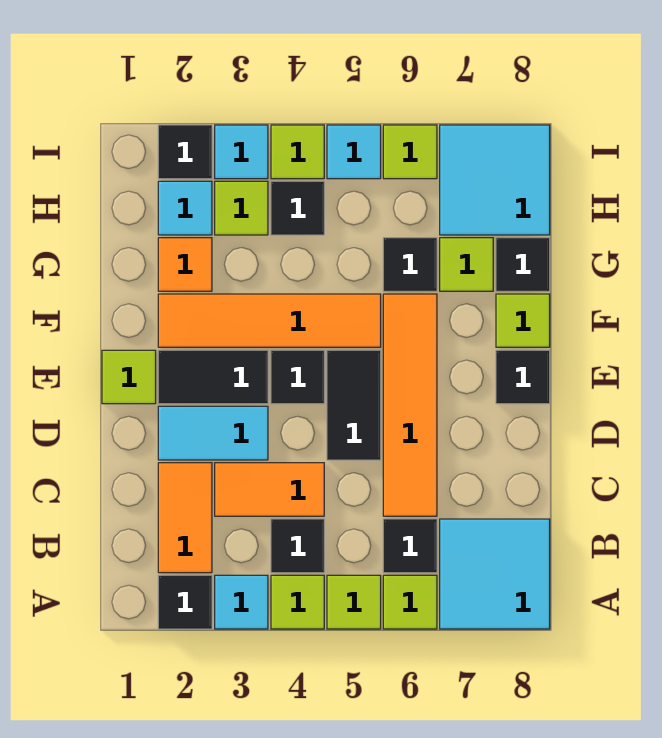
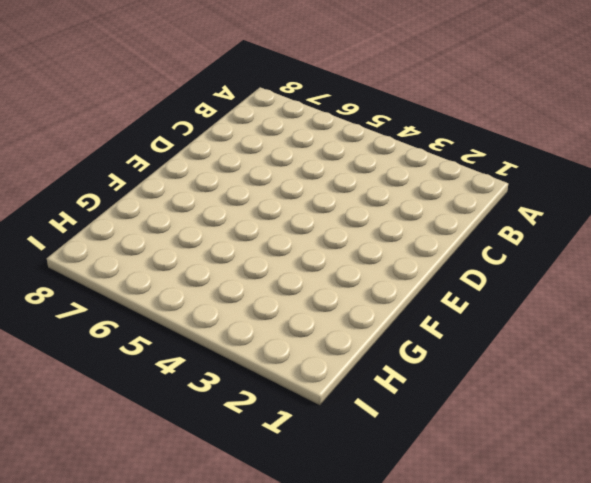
none -> black 1x1 tile [158,575,212,629]
none -> cyan 1x1 tile [215,575,268,629]
none -> lime 1x1 tile [271,575,324,629]
none -> lime 1x1 tile [327,575,381,629]

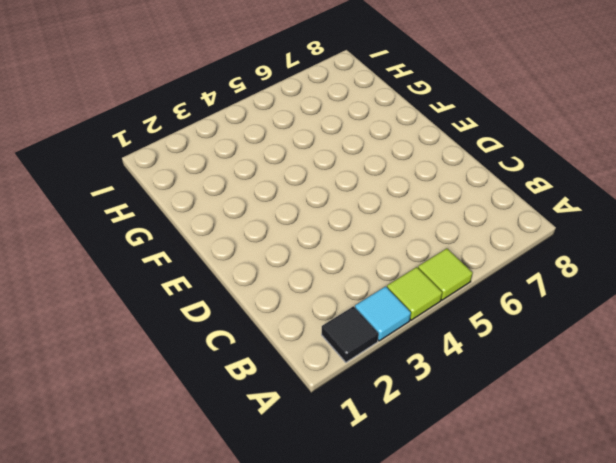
none -> lime 1x1 tile [383,575,437,629]
none -> cyan 2x2 tile [440,519,550,629]
none -> orange 1x2 tile [158,463,212,573]
none -> black 1x1 tile [271,519,324,573]

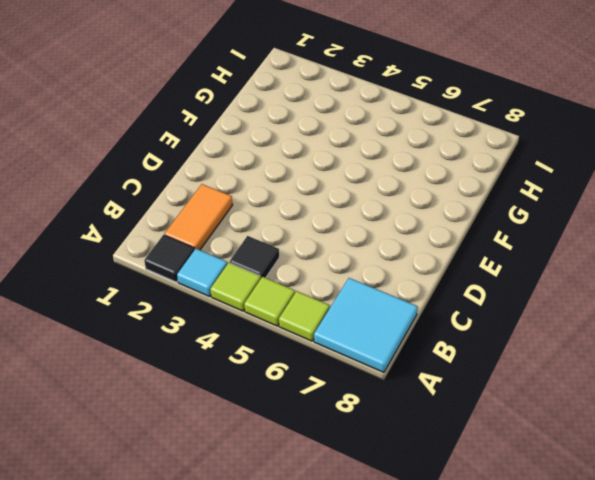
none -> black 1x1 tile [383,519,437,573]
none -> orange 1x2 tile [215,463,324,516]
none -> orange 1x4 tile [383,294,437,516]
none -> cyan 1x2 tile [158,406,268,460]

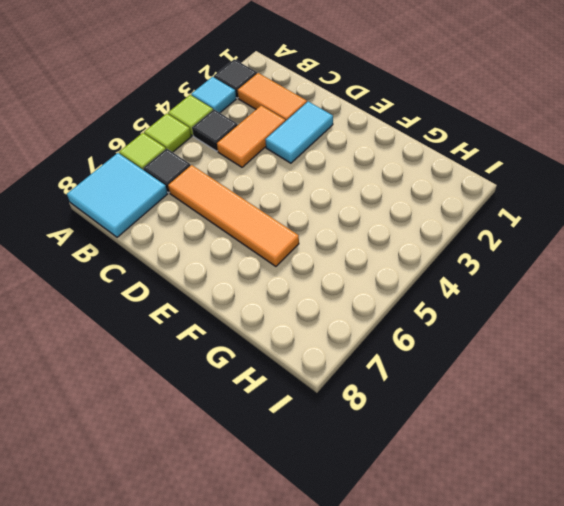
none -> black 1x2 tile [327,350,381,460]
none -> lime 1x1 tile [102,350,156,404]
none -> black 1x2 tile [158,350,268,404]
none -> black 1x1 tile [271,350,324,404]

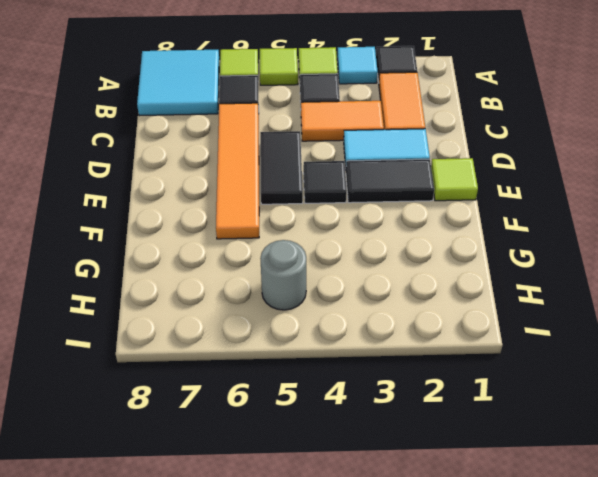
grey 1x1 round brick [260,240,306,310] -> none
none -> black 1x1 tile [496,350,550,404]
none -> orange 1x4 tile [158,294,381,347]
none -> lime 1x1 tile [496,294,550,347]
none -> orange 1x1 tile [158,238,212,291]

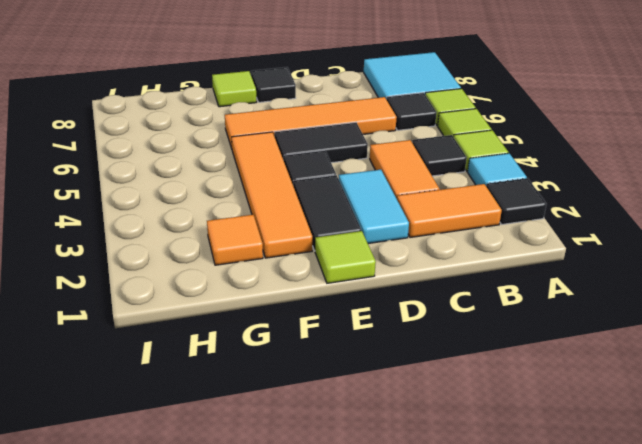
none -> black 1x1 tile [383,238,437,291]
none -> lime 1x1 tile [440,238,493,291]
none -> black 1x1 tile [496,238,550,291]
none -> cyan 1x1 tile [158,181,212,235]

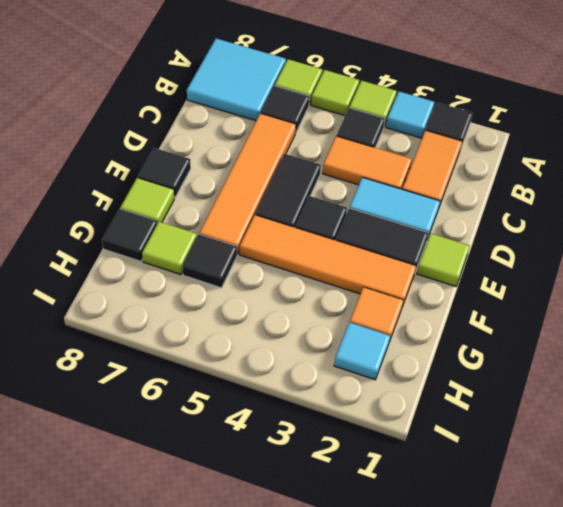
none -> lime 1x1 tile [215,181,268,235]
none -> black 1x1 tile [271,181,324,235]
none -> cyan 2x2 tile [440,125,550,235]
none -> black 1x1 tile [158,125,212,179]

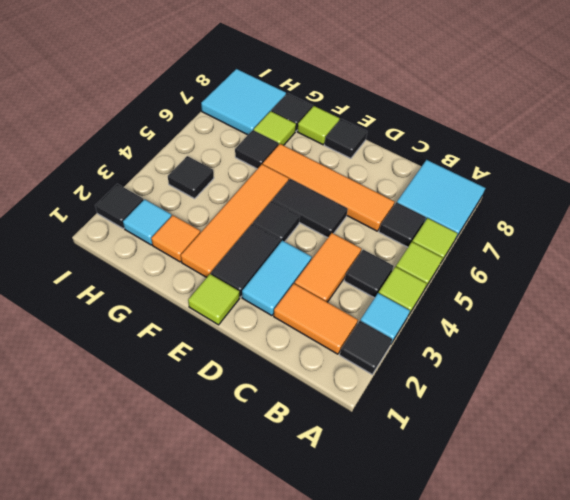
none -> lime 1x1 tile [215,181,268,235]
none -> cyan 1x1 tile [215,125,268,179]
none -> lime 1x1 tile [271,125,324,179]
none -> cyan 1x1 tile [327,125,381,179]

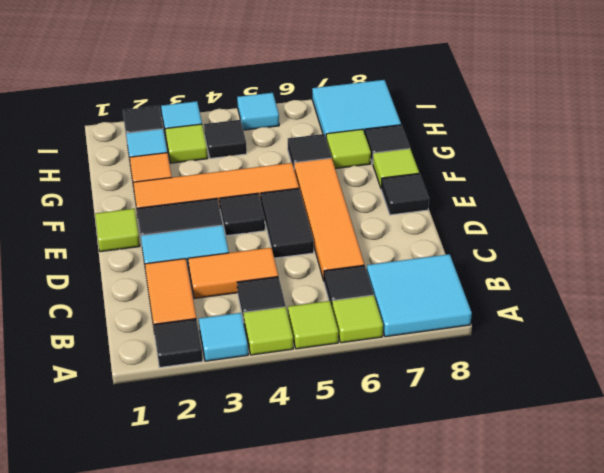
none -> lime 1x1 tile [271,125,324,179]
none -> lime 1x1 tile [383,125,437,179]

